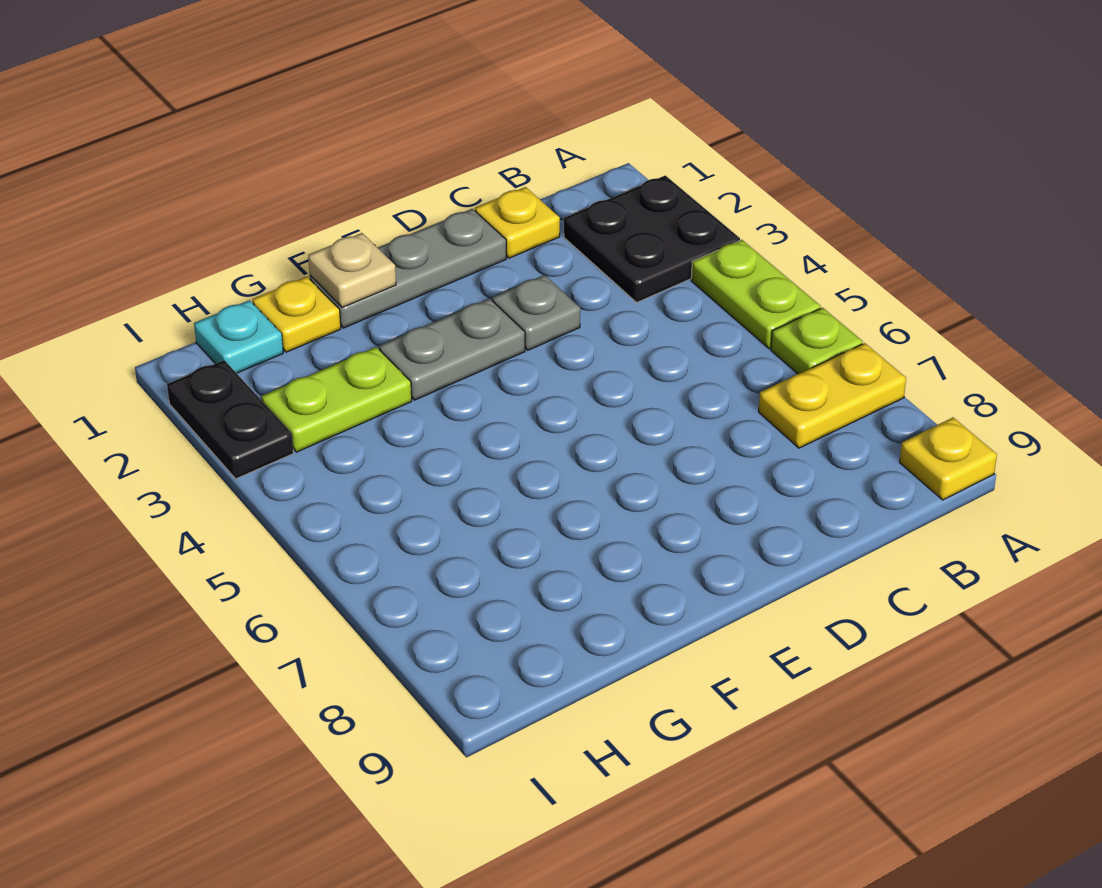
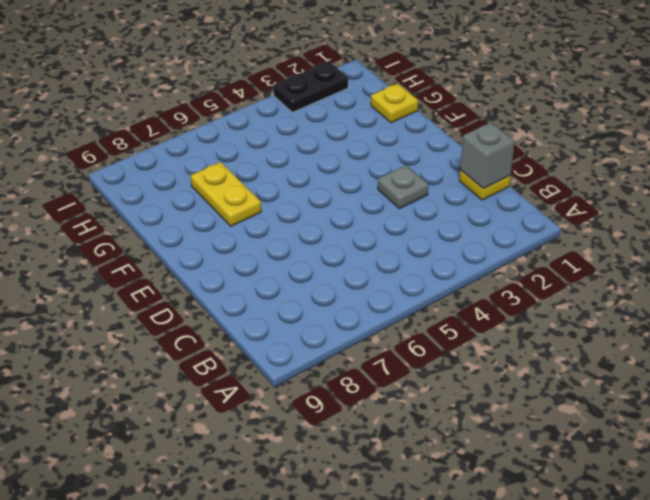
grey 1x1 brick [460,122,515,189] -> none
yellow 1x2 plate [191,162,261,226] -> yellow 1x2 plate moved to [759,343,906,448]
none -> black 2x2 plate [564,175,740,302]
none -> lime 1x2 plate [691,240,821,349]
none -> lime 1x1 plate [771,308,863,374]

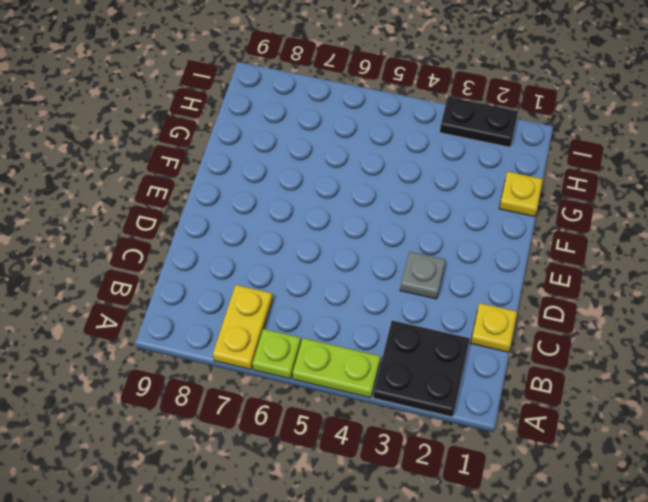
none -> yellow 1x1 plate [900,418,997,500]
none -> grey 1x3 plate [310,209,506,328]
none -> grey 1x2 plate [379,298,525,400]

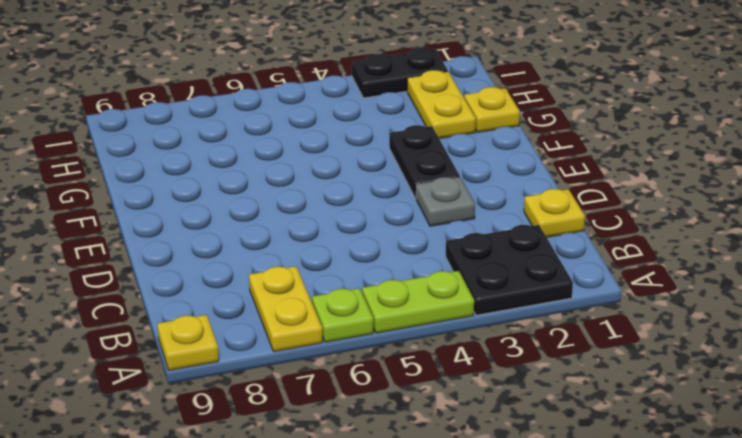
black 1x2 plate [389,125,460,198] -> grey 1x2 plate [379,298,525,400]
yellow 1x2 plate [407,70,476,139] -> none
none -> grey 1x3 plate [310,209,506,328]
none -> lime 1x2 plate [261,347,412,452]
none -> cyan 1x1 plate [194,300,283,373]

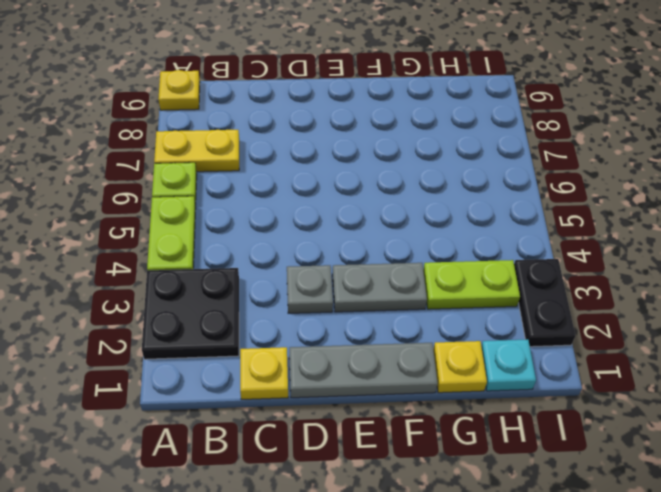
none -> tan 1x1 plate [308,233,396,308]

